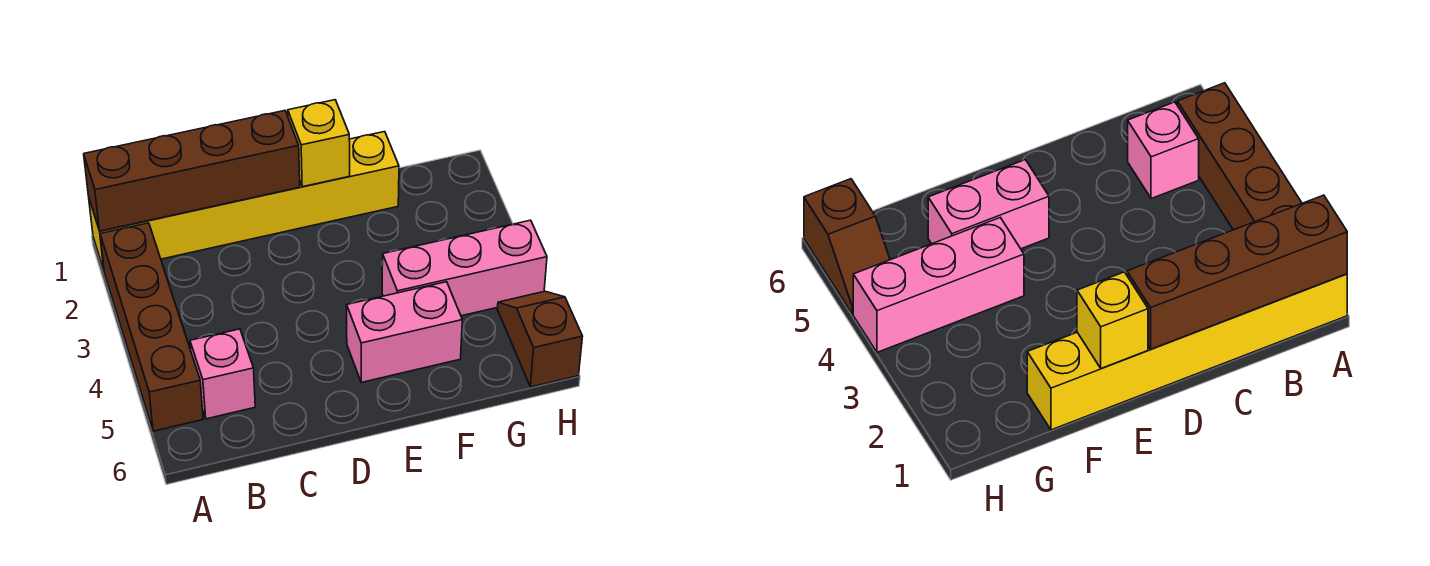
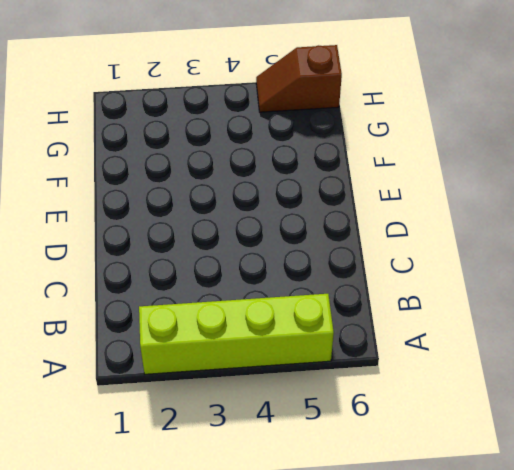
lime 1x4 brick [139,294,334,374] -> brown 1x4 brick [100,223,203,431]
none -> yellow 1x6 brick [89,132,399,270]
none -> pink 1x1 brick [190,329,255,419]

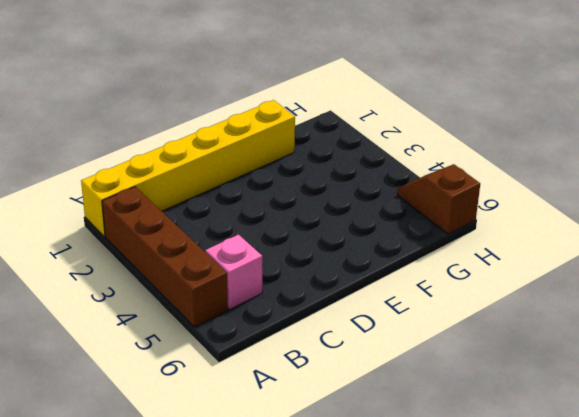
none -> pink 1x2 brick [347,282,462,382]
none -> pink 1x3 brick [382,220,547,316]

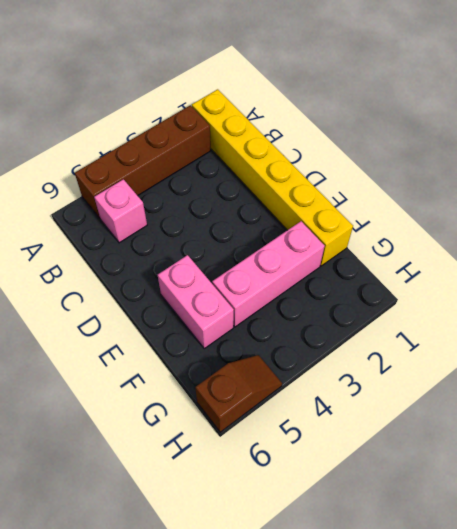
pink 1x3 brick [212,221,325,327] -> pink 1x3 brick turned to [382,220,547,316]
none -> brown 1x4 brick [84,111,300,231]
none -> yellow 1x1 brick [288,100,350,187]

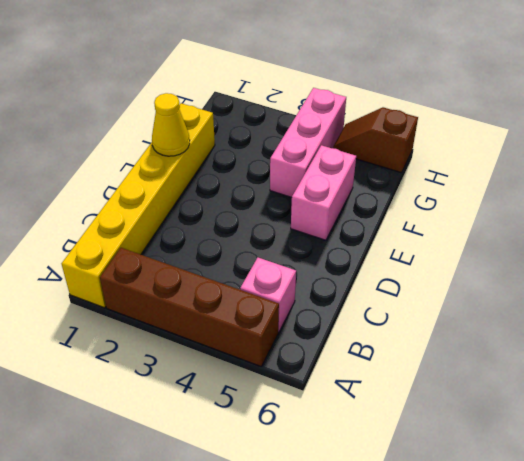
yellow 1x1 cone [152,93,190,156] -> yellow 1x1 brick [288,100,350,187]
none -> brown 1x4 brick [84,111,300,231]

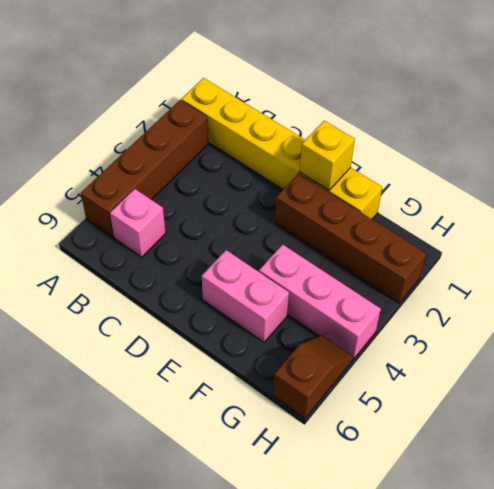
brown 1x4 brick [275,174,426,303] -> brown 1x4 brick moved to [84,111,300,231]

